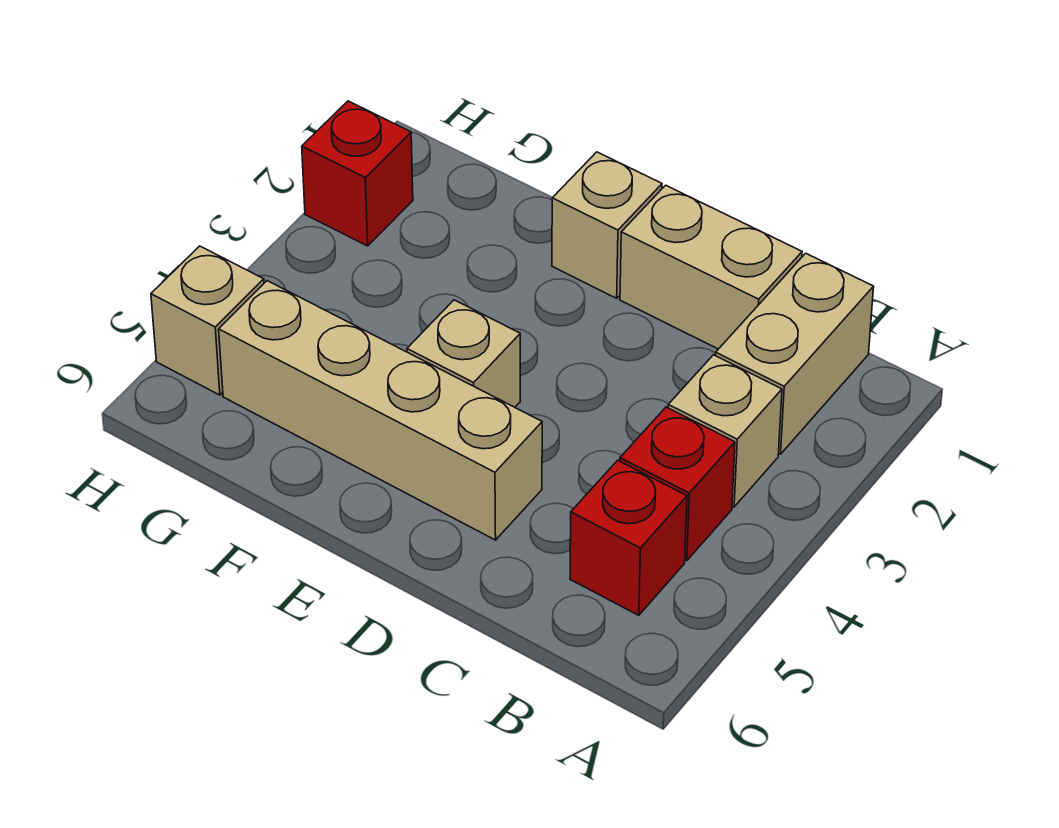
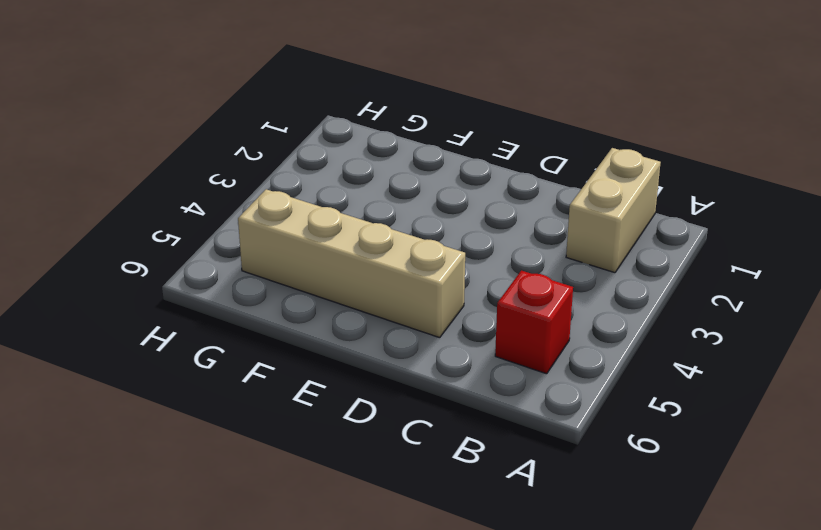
none -> tan 1x1 brick [668,355,782,507]
none -> red 1x1 brick [620,407,735,561]

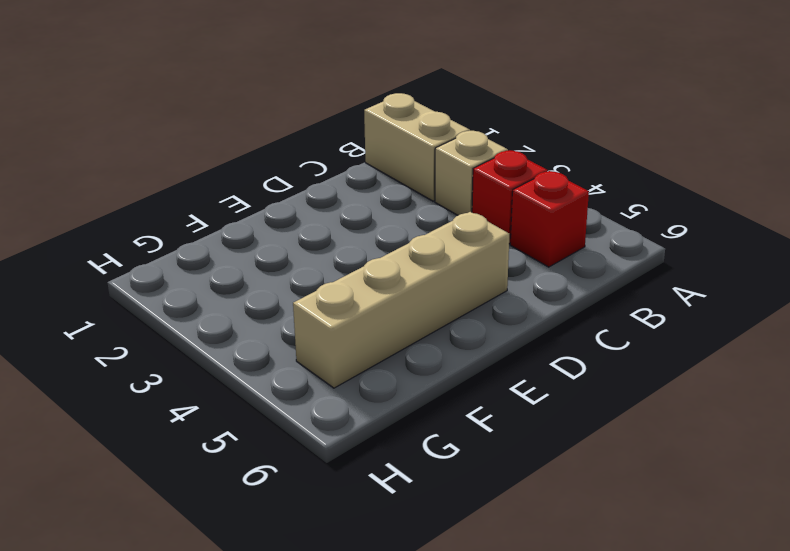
none -> tan 1x2 brick [620,185,802,349]
none -> tan 1x1 brick [552,152,662,298]

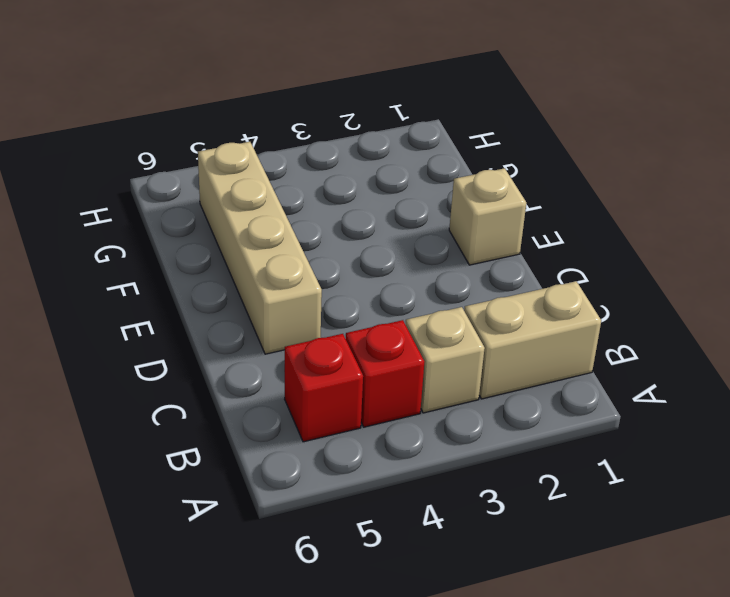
none -> tan 1x2 brick [620,185,802,349]
none -> tan 1x1 brick [407,300,520,407]

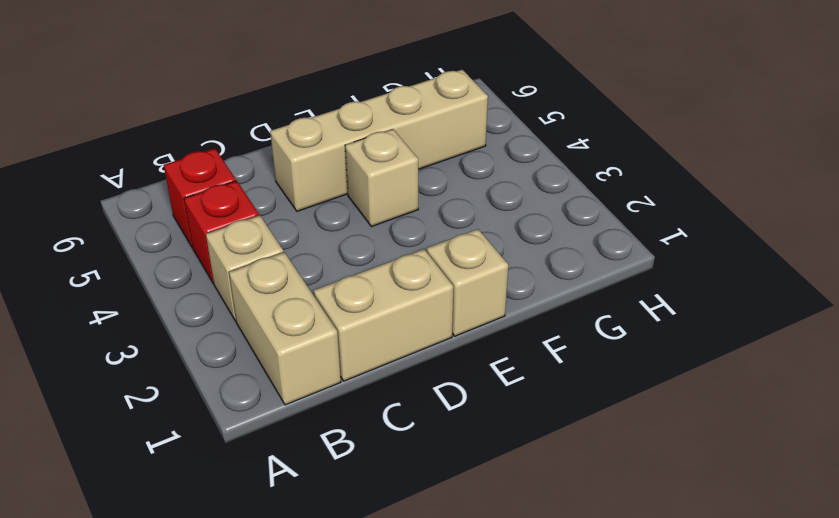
none -> red 1x1 brick [302,101,413,246]
none -> tan 1x1 brick [151,246,264,395]

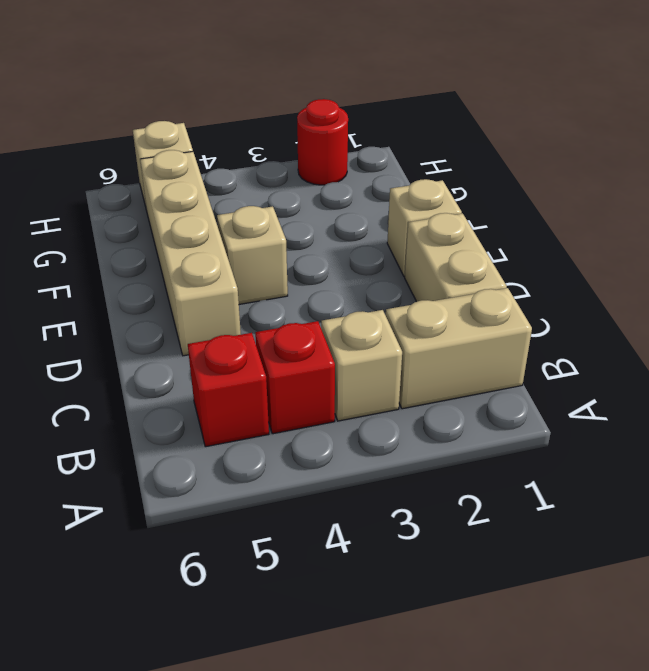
red 1x1 round brick [297,99,348,185] -> red 1x1 brick [302,101,413,246]

